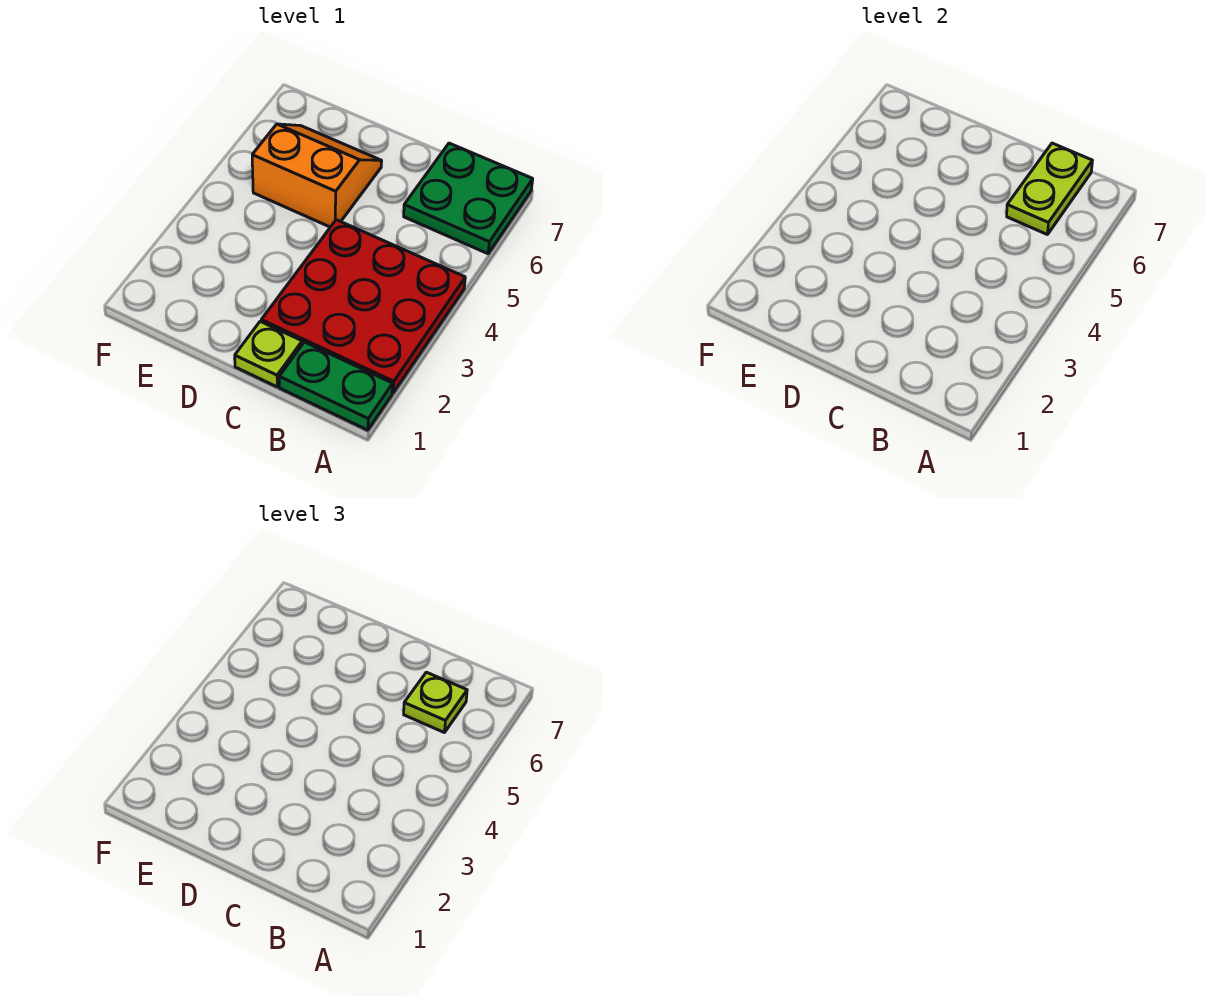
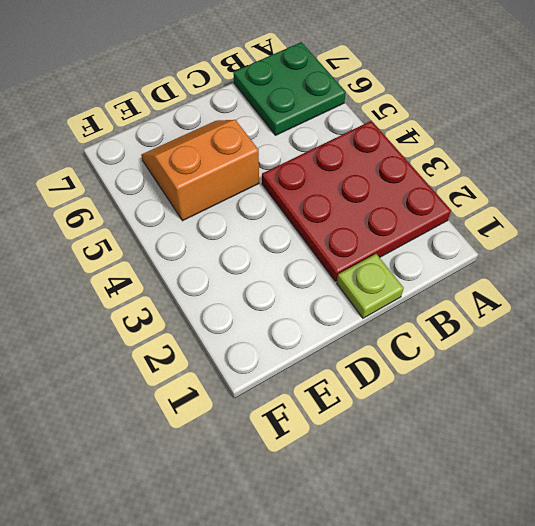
none -> green 1x2 plate [279,342,393,430]
none -> lime 1x2 plate [1007,143,1092,235]

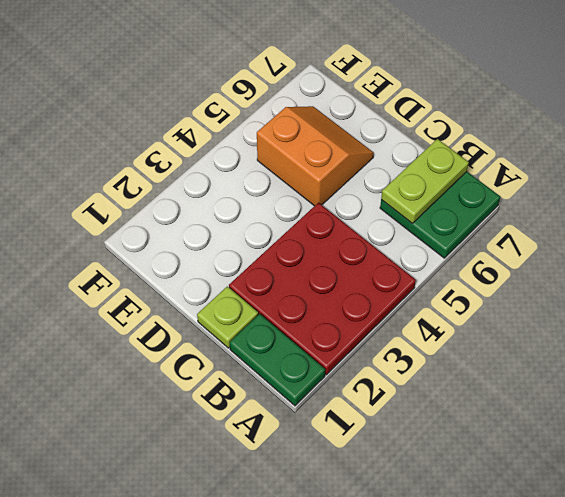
none -> lime 1x1 plate [404,672,467,733]

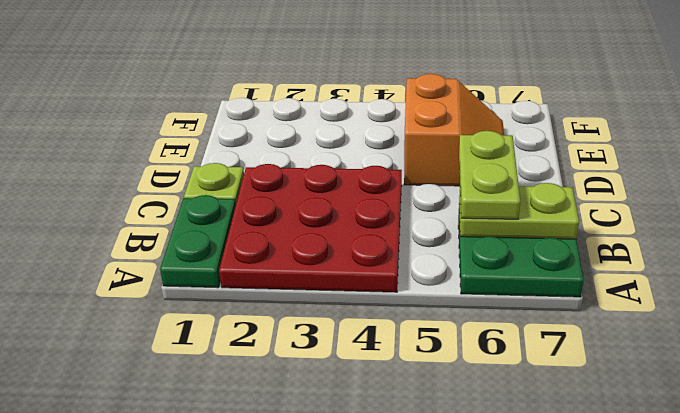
lime 1x2 plate [459,131,520,219] -> lime 1x1 plate [404,672,467,733]

